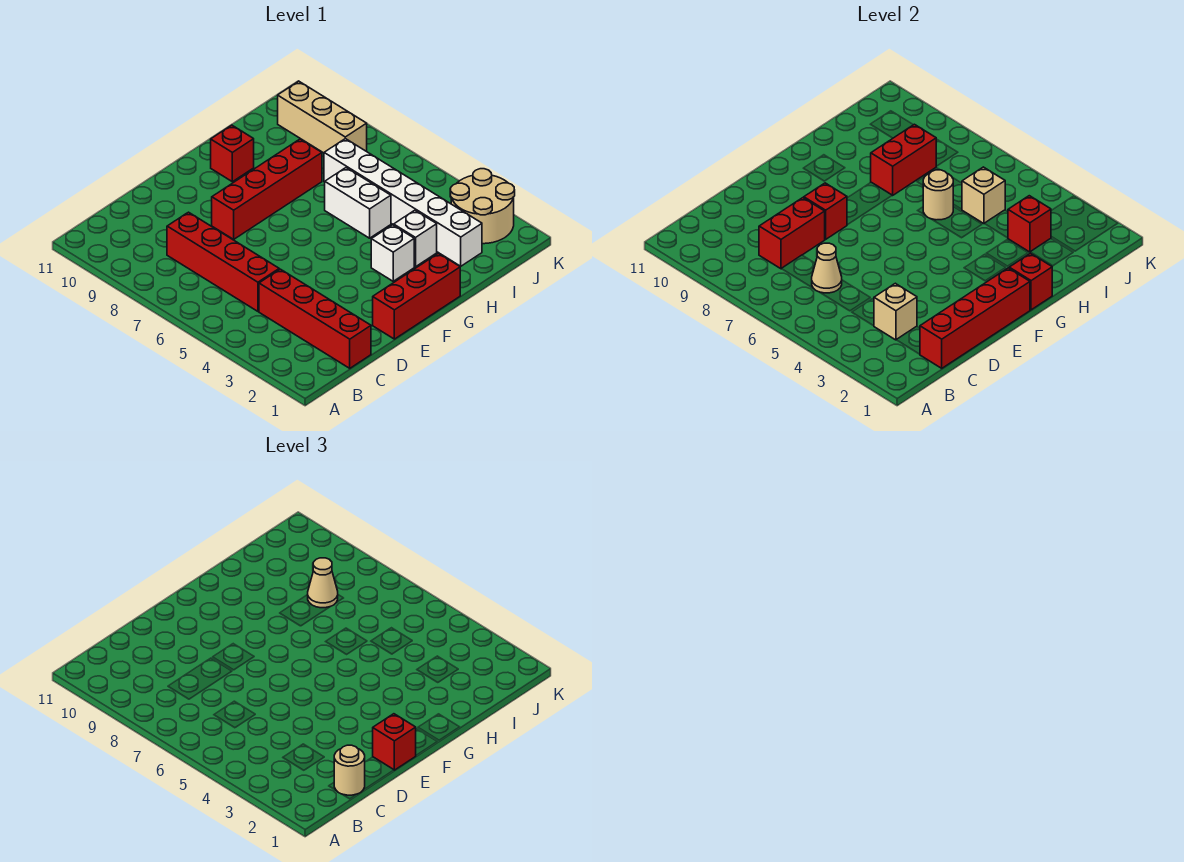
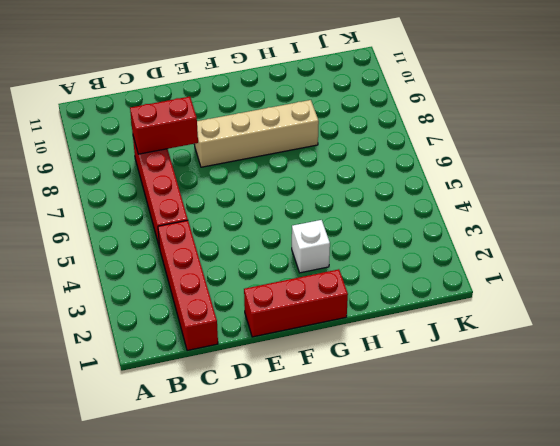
tan 1x4 brick [194,100,319,167] -> red 1x4 brick [212,139,322,239]
none -> red 1x1 brick [211,125,254,182]
none -> white 1x1 brick [394,210,437,267]
none -> white 1x2 brick [325,168,391,238]

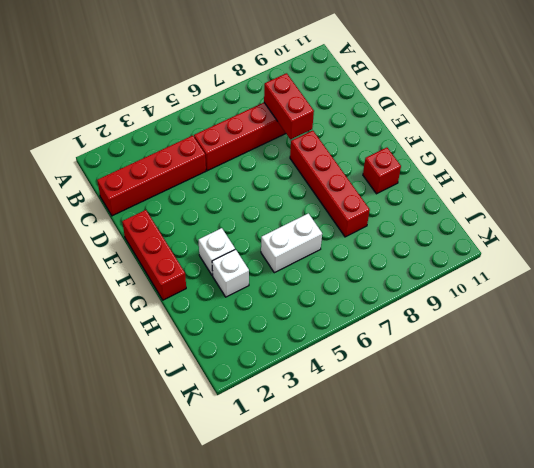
none -> white 1x6 brick [324,139,482,266]
none -> tan 2x2 round brick [451,169,515,244]
none -> tan 1x3 brick [278,81,367,153]

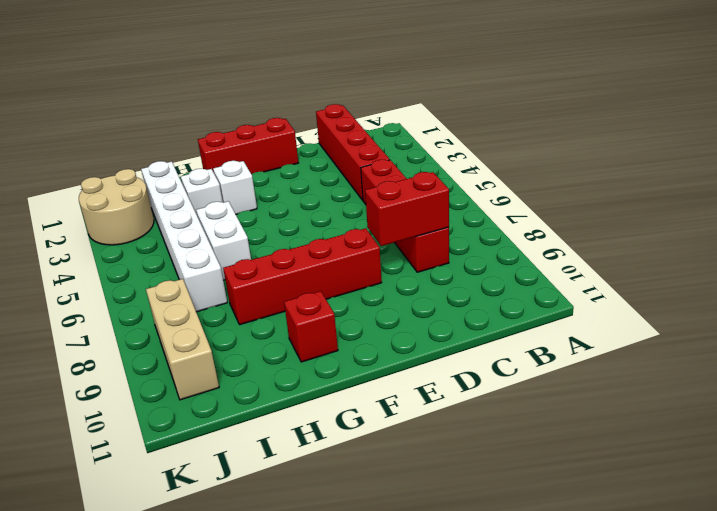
none -> red 1x4 brick [920,268,1030,368]
none -> tan 1x1 brick [874,283,917,340]
none -> tan 1x1 cone [812,243,842,293]

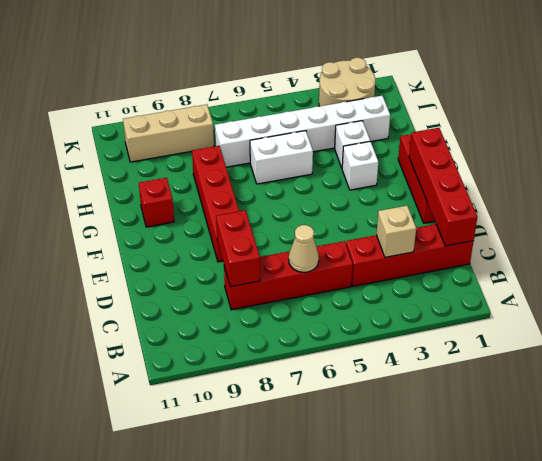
none -> red 1x1 brick [804,183,847,239]
none -> red 1x1 brick [1009,253,1052,310]
none -> tan 1x1 round brick [923,170,953,220]

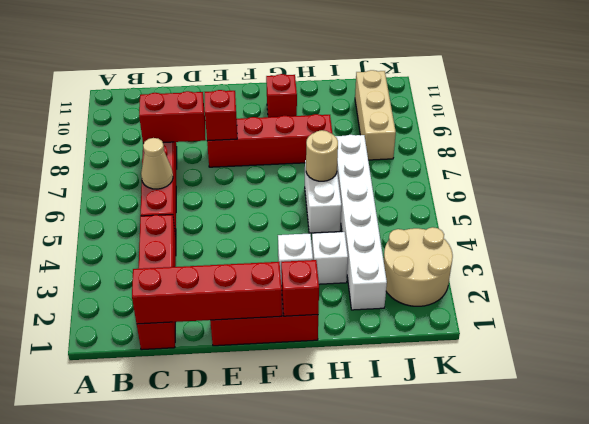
none -> tan 1x1 brick [874,283,917,340]
none -> red 1x2 brick [871,124,936,195]
none -> red 1x1 brick [1008,196,1051,252]

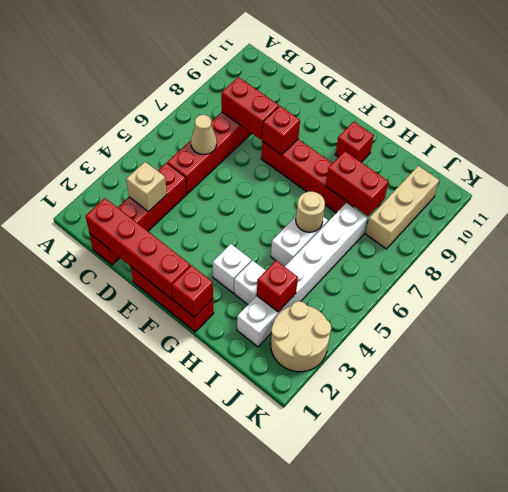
none -> tan 1x1 brick [962,167,1005,224]
none -> tan 1x1 round brick [334,745,365,795]
none -> red 1x1 brick [373,714,416,770]

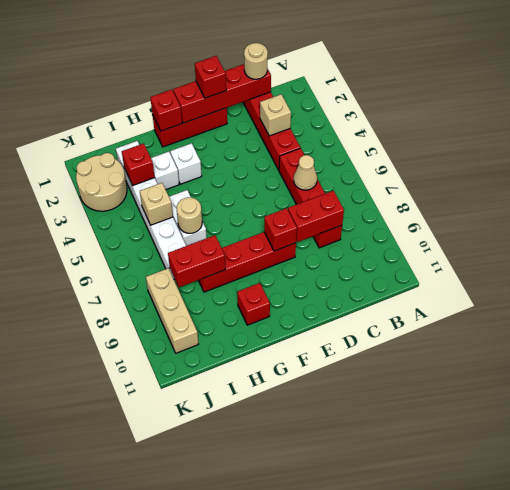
none -> tan 1x1 cone [308,558,338,608]

